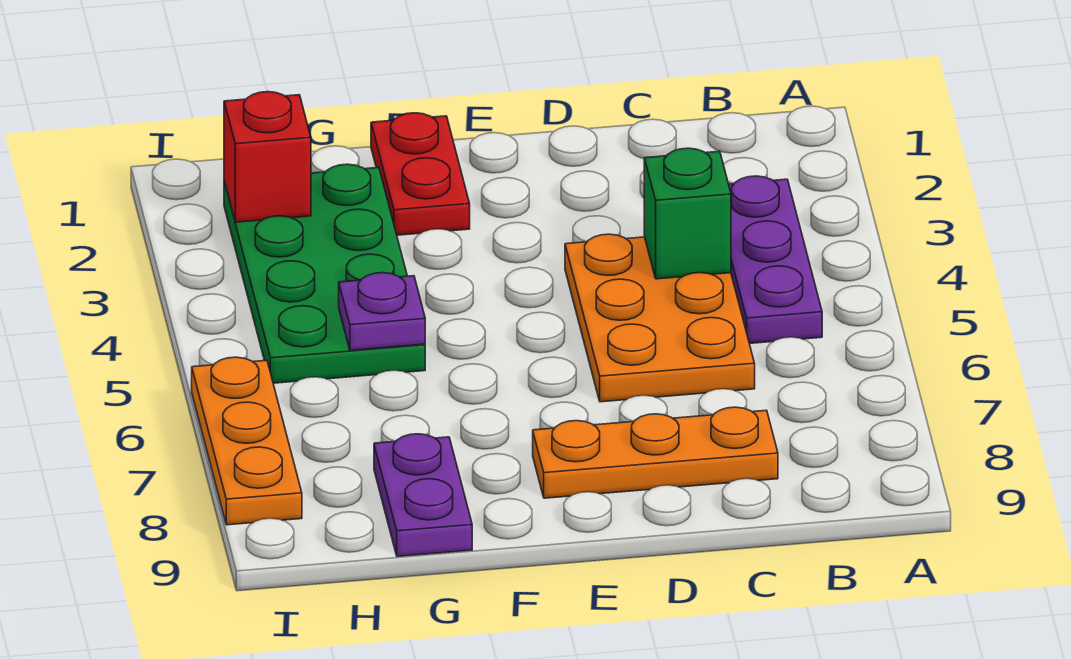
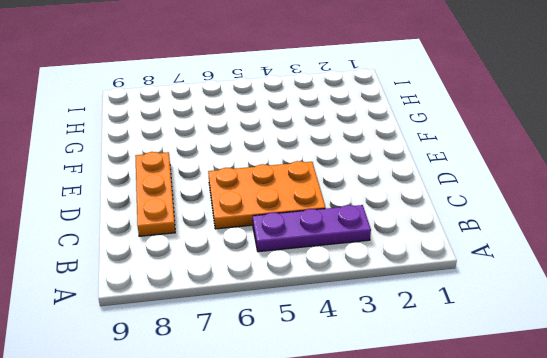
none -> red 1x2 plate [371,113,470,235]
none -> green 2x4 plate [224,164,425,383]

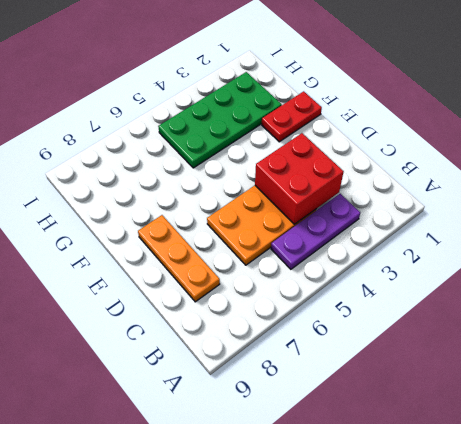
red 2x2 brick [255,133,344,224] -> green 1x1 brick [644,148,731,279]
none -> purple 1x2 plate [374,434,472,556]
none -> orange 1x3 plate [192,357,302,525]

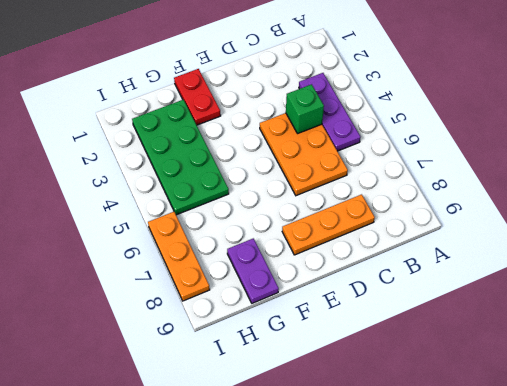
none -> purple 1x1 plate [339,273,425,350]
none -> red 1x1 brick [224,92,311,222]

